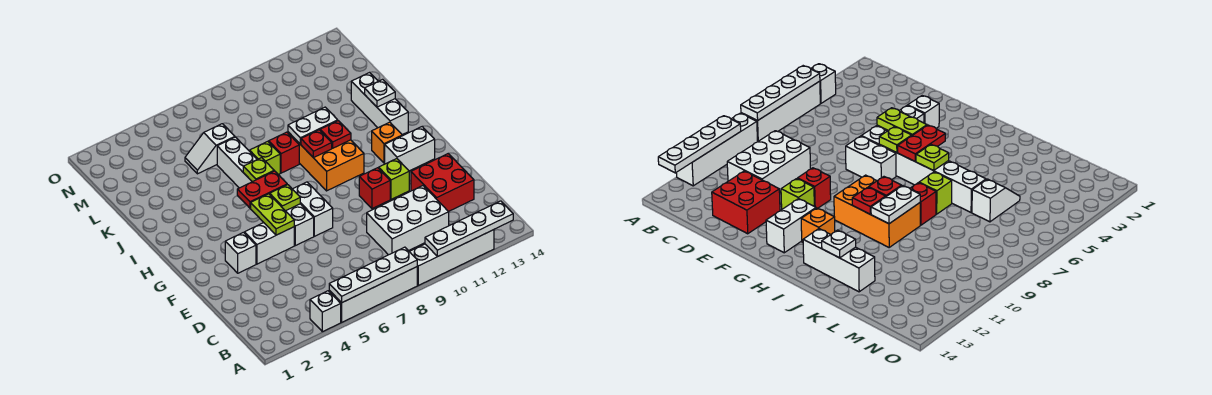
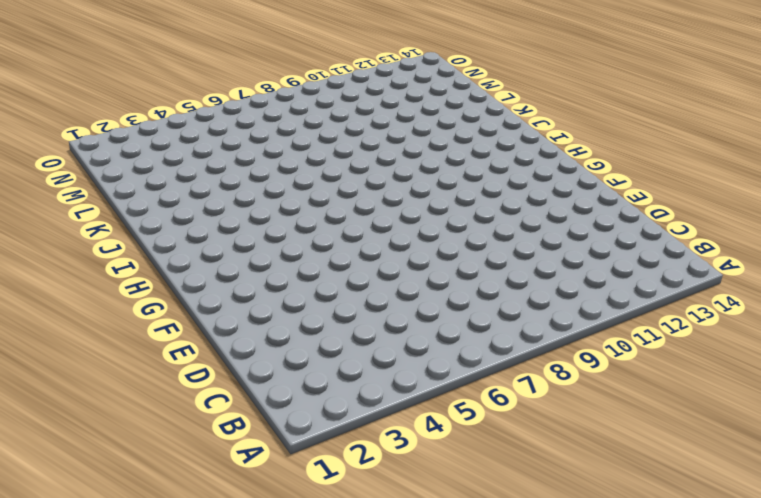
none -> white 1x1 brick [310,291,341,332]
none -> white 1x4 brick [329,267,417,322]
none -> white 1x4 brick [409,230,494,285]

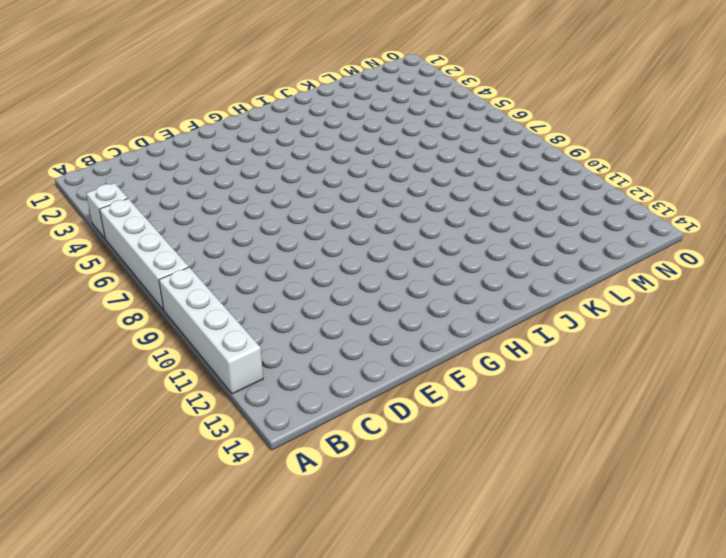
none -> white 2x3 brick [367,186,449,255]
none -> red 2x2 brick [411,154,474,212]
none -> white 1x1 brick [225,232,256,273]

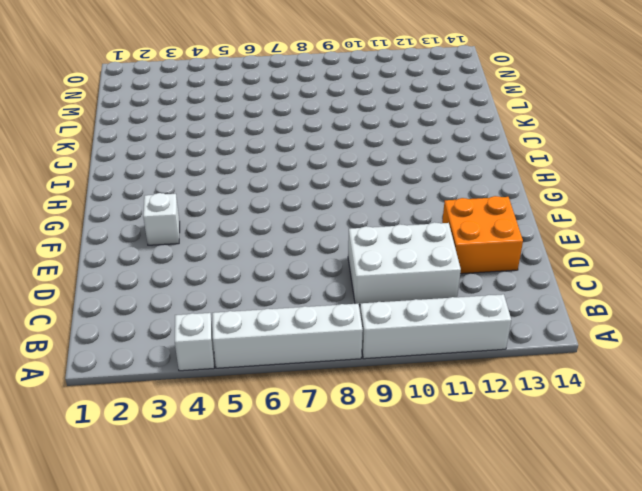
orange 2x2 brick [442,196,523,274] -> red 2x2 brick [411,154,474,212]
none -> white 1x2 brick [244,223,294,264]
none -> white 1x6 brick [217,137,314,246]
none -> white 1x2 brick [293,182,333,236]

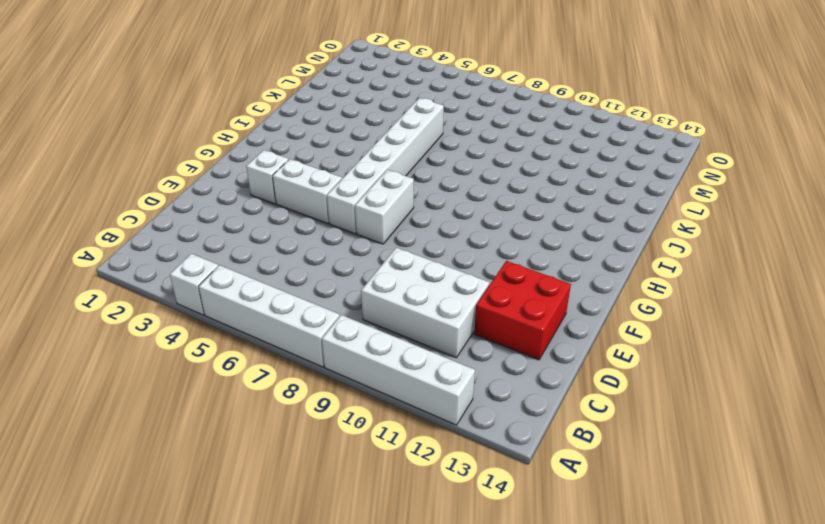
none -> red 1x1 brick [359,168,390,209]
none -> lime 1x1 brick [379,159,409,199]
none -> white 1x2 brick [385,127,435,171]

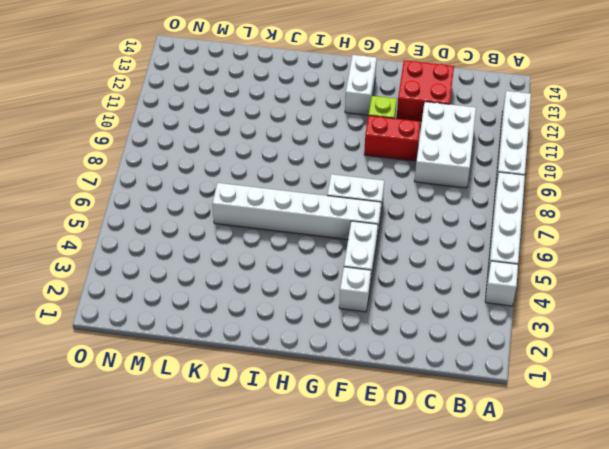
red 1x2 brick [364,115,420,161] -> red 1x1 brick [359,168,390,209]
none -> orange 2x3 brick [288,132,364,191]
none -> orange 1x1 brick [372,122,402,163]
none -> white 1x3 brick [351,72,408,135]

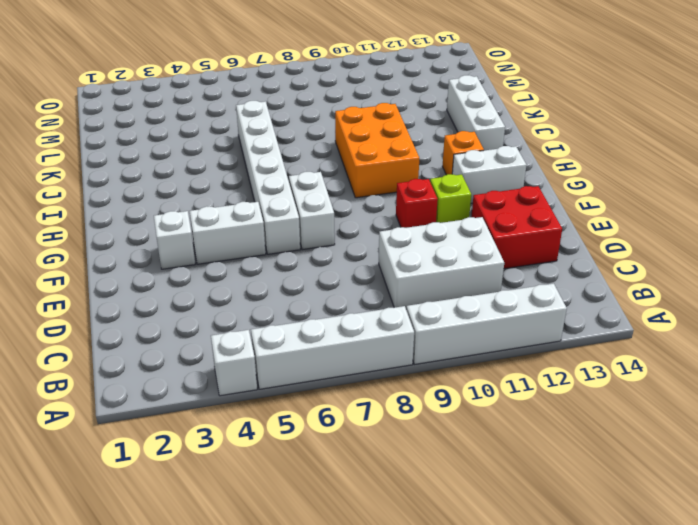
none -> lime 1x1 brick [250,141,280,175]
none -> red 1x1 brick [269,132,299,173]
none -> white 1x2 slope [185,124,235,174]

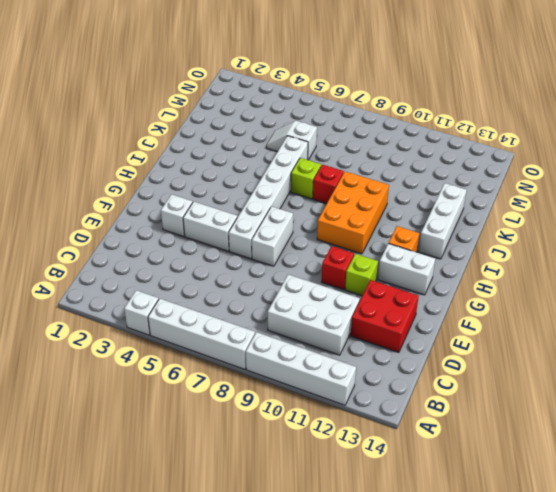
none -> white 1x4 plate [329,247,417,303]
none -> white 1x4 plate [425,201,513,257]
none -> lime 1x2 plate [251,194,294,235]

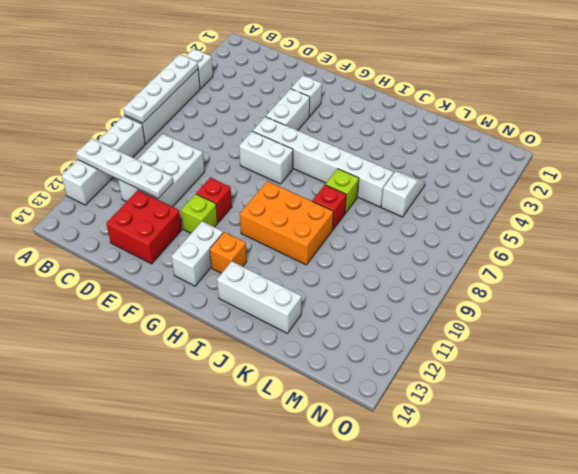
white 1x4 plate [76,138,173,199] -> white 1x4 plate turned to [425,201,513,257]
none -> lime 1x2 plate [251,194,294,235]
none -> lime 1x1 plate [270,185,300,211]
none -> red 1x2 plate [237,171,287,208]

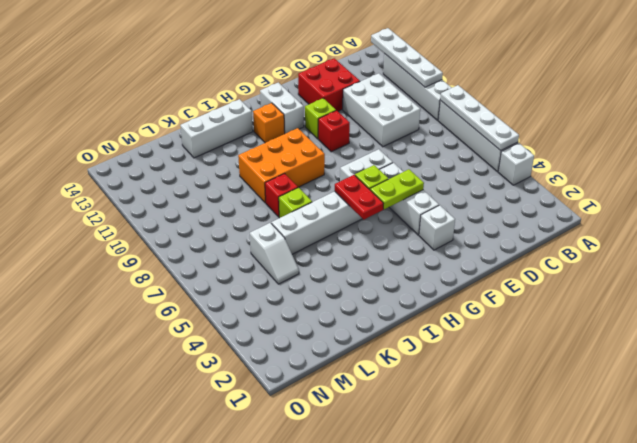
none -> lime 1x1 plate [243,158,274,182]
none -> red 1x1 plate [301,130,332,158]
none -> red 1x1 plate [320,121,351,148]

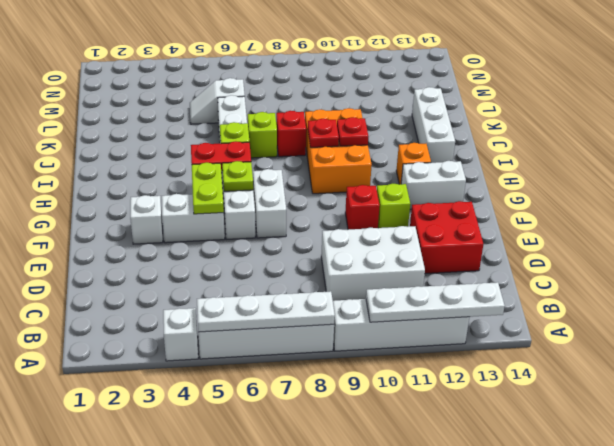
none -> white 1x2 plate [288,107,338,144]
none -> white 1x1 plate [365,79,395,107]

